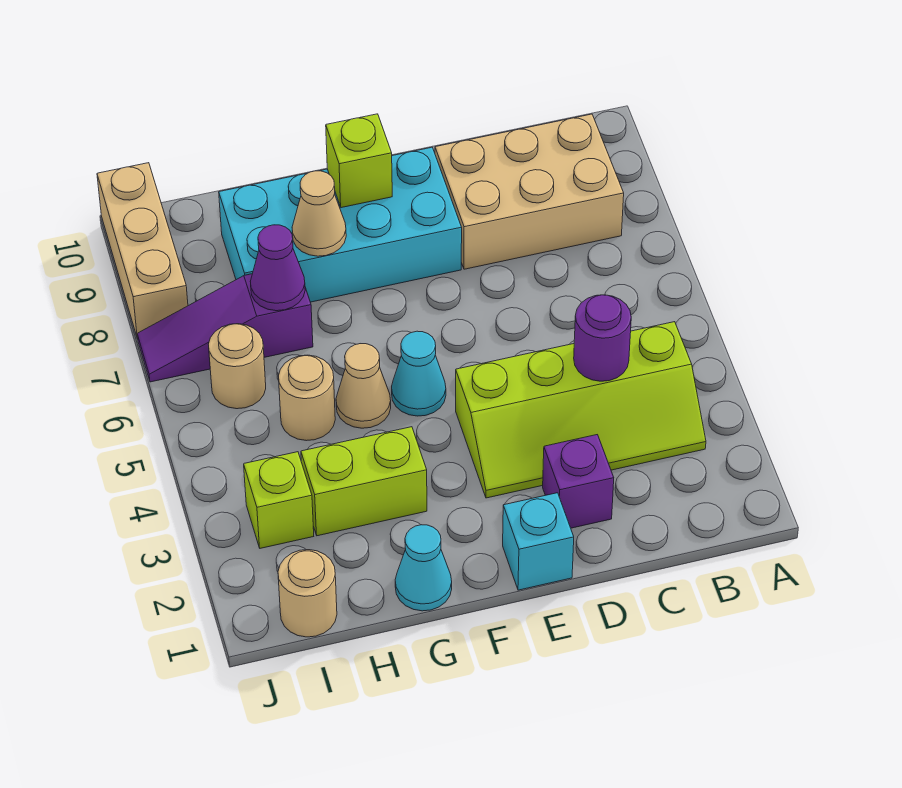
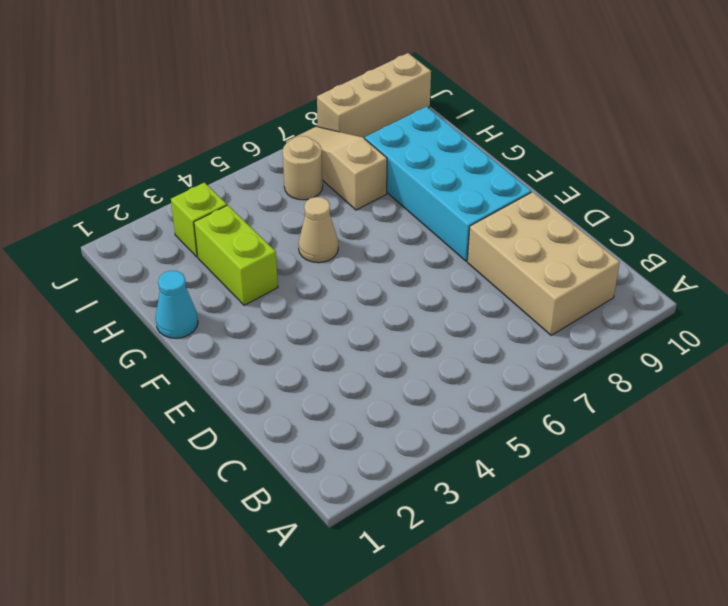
tan 1x3 slope [286,127,387,210] -> purple 1x3 slope [137,274,313,382]
none -> lime 2x4 slope [456,322,706,498]
none -> purple 1x1 brick [543,435,614,528]
none -> cyan 1x1 brick [503,493,574,590]

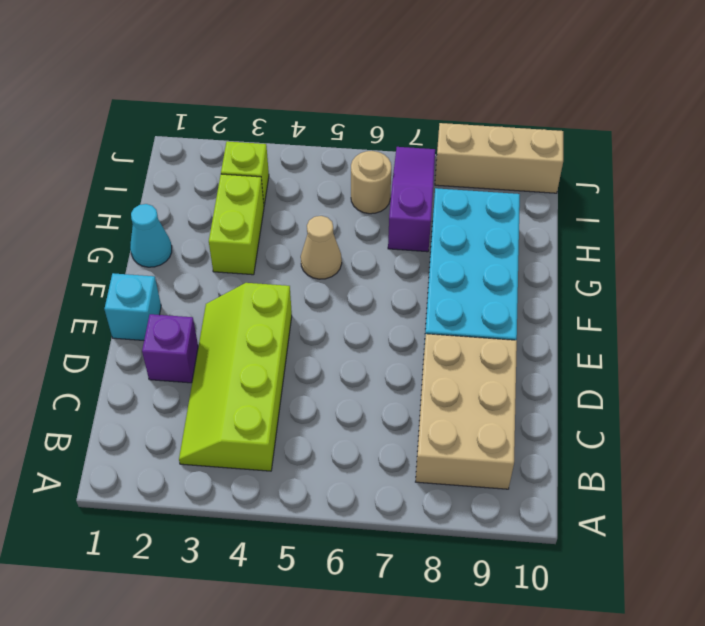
none -> cyan 1x1 cone [392,331,446,416]
none -> tan 1x1 round brick [279,355,335,441]
none -> tan 1x1 round brick [278,550,337,637]

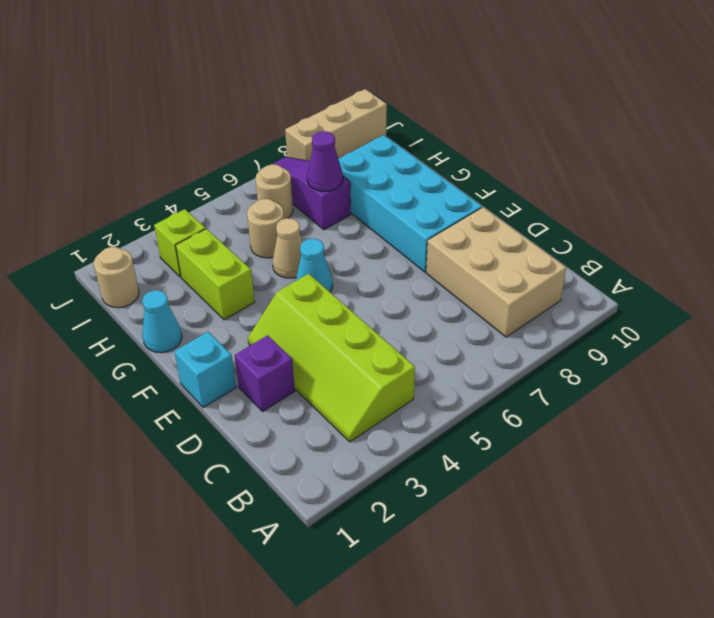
none -> purple 1x1 round brick [574,295,631,381]
none -> lime 1x1 brick [326,114,392,208]
none -> tan 1x1 cone [292,171,346,256]

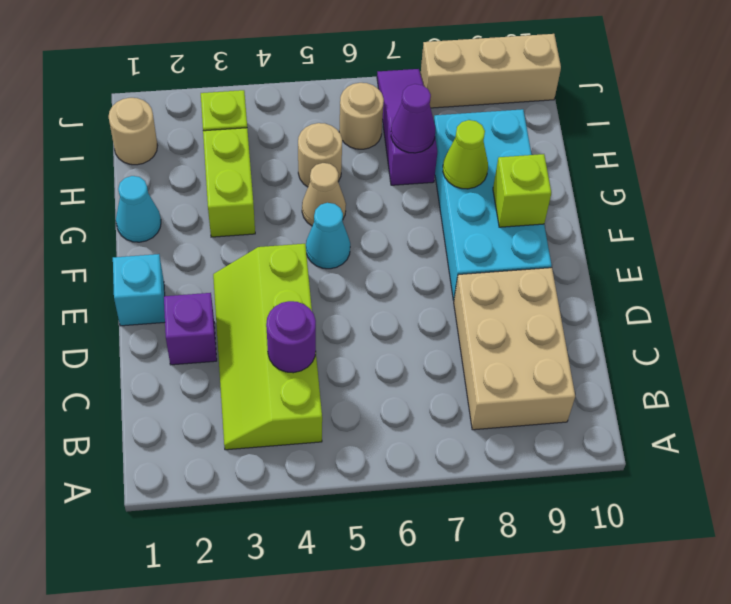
lime 1x1 cone [443,120,488,189] -> tan 1x1 cone [292,171,346,256]

